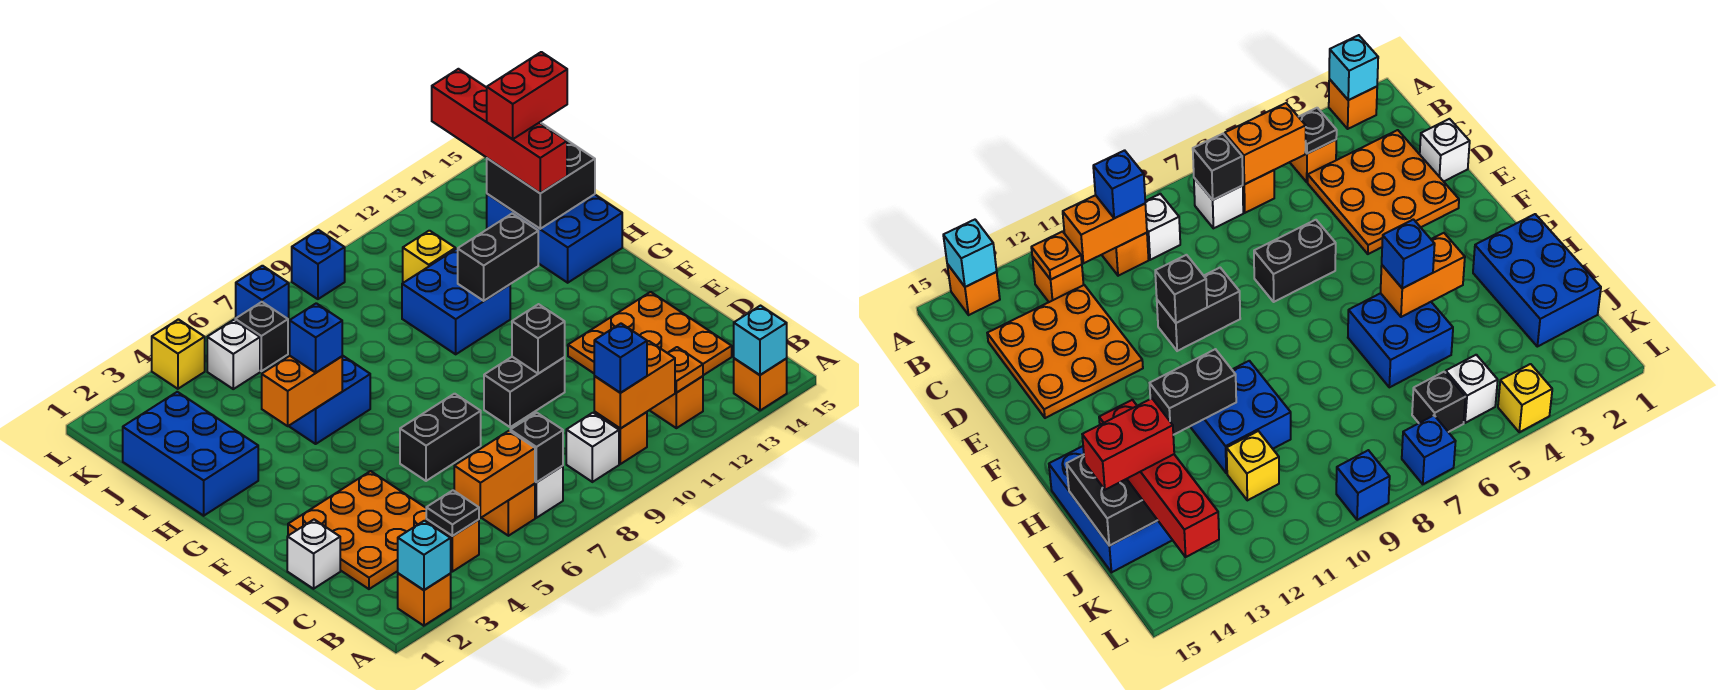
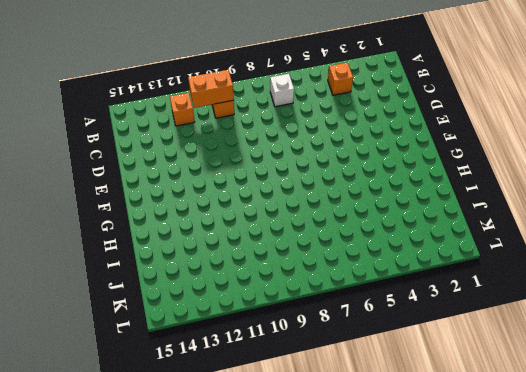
none -> orange 1x1 brick [398,573,451,626]
none -> orange 1x1 brick [734,358,787,411]
none -> orange 1x1 brick [482,484,535,536]
none -> white 1x1 brick [566,413,619,482]

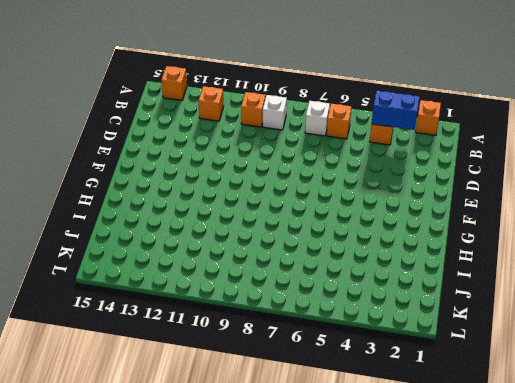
blue 1x2 brick [372,91,420,130] -> black 1x1 plate [426,490,479,536]
none -> orange 3x3 plate [288,471,426,589]
none -> orange 3x3 plate [568,292,732,375]
none -> white 1x1 brick [287,520,340,589]
none -> black 1x2 brick [400,394,481,481]

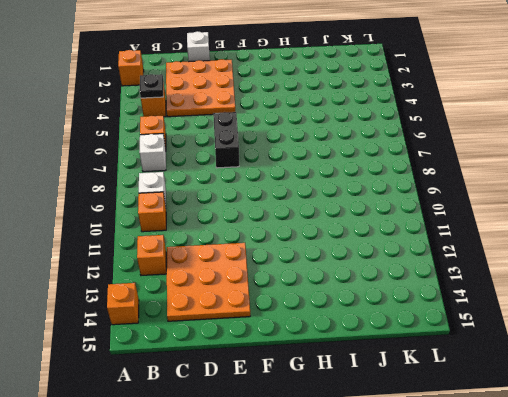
none -> black 1x2 brick [484,357,565,427]
none -> blue 2x3 brick [123,392,258,516]
none -> blue 2x2 brick [289,355,370,444]
none -> blue 2x2 brick [402,249,510,354]

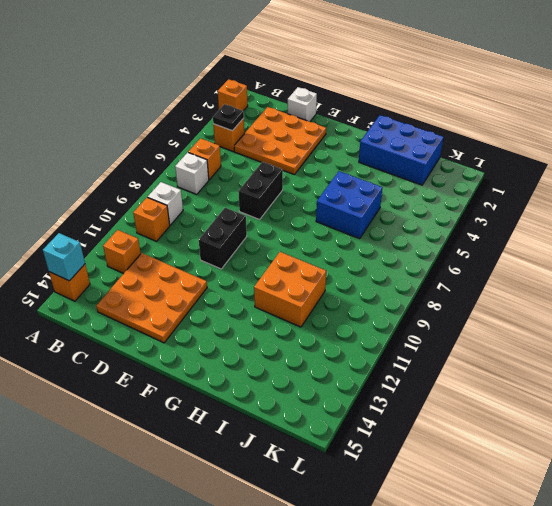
orange 2x2 brick [254,252,326,327] -> blue 2x2 brick [402,249,510,354]
none -> blue 2x3 brick [487,194,622,283]
none -> yellow 1x1 brick [403,231,455,283]
none -> white 1x1 brick [207,320,260,389]
none -> black 1x1 brick [235,302,288,371]

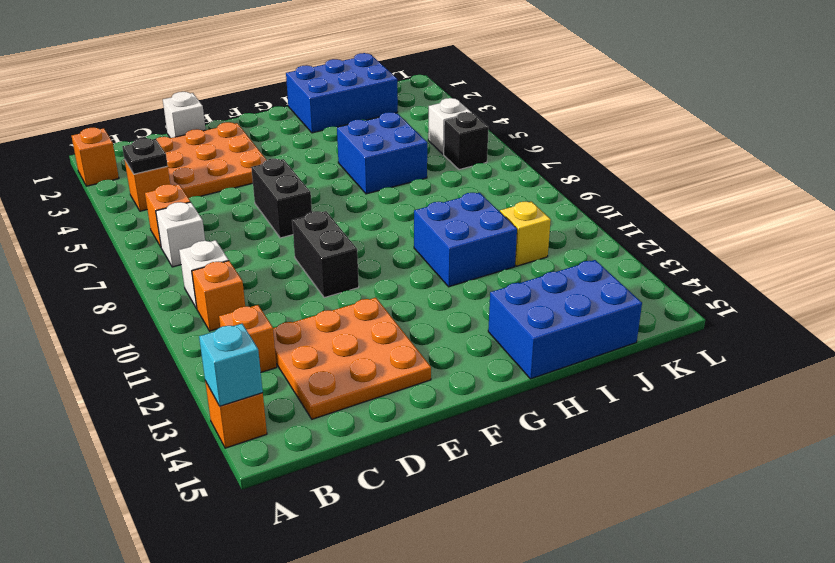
none -> yellow 1x1 brick [152,319,205,389]
none -> blue 1x1 brick [236,266,289,319]
none -> blue 1x1 brick [292,230,345,299]
none -> cyan 1x1 brick [398,521,451,590]

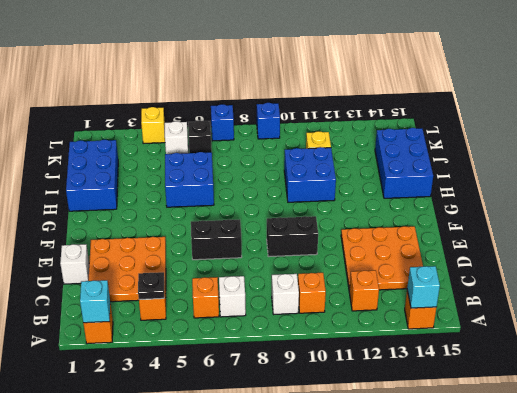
none -> orange 1x2 brick [454,431,535,518]
none -> black 1x1 brick [510,413,563,482]
none -> orange 1x2 brick [594,341,675,429]
none -> orange 1x1 plate [668,347,703,393]

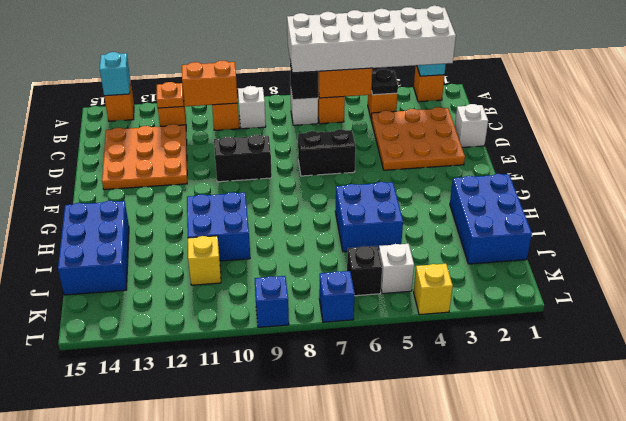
white 2x6 brick [287,6,456,73] -> none
none -> black 1x1 brick [512,304,565,374]
none -> orange 1x2 brick [262,356,342,426]
none -> black 1x2 brick [458,214,538,301]
none -> black 2x2 brick [487,123,595,229]

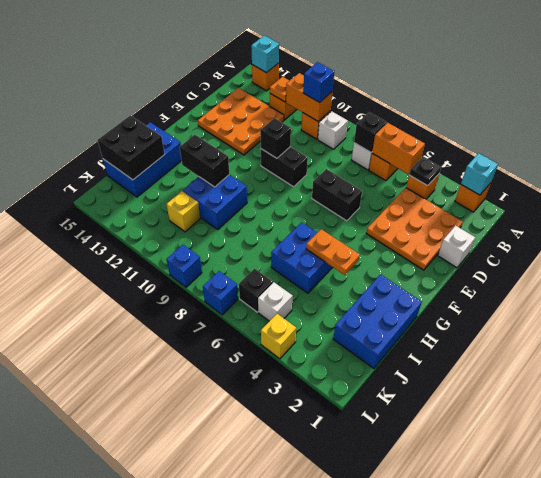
orange 1x2 plate [306,229,360,275] -> orange 1x2 brick [262,356,342,426]
none -> blue 1x1 brick [290,303,342,373]
none -> red 1x4 brick [432,69,567,193]
none -> red 1x2 brick [487,52,567,139]

